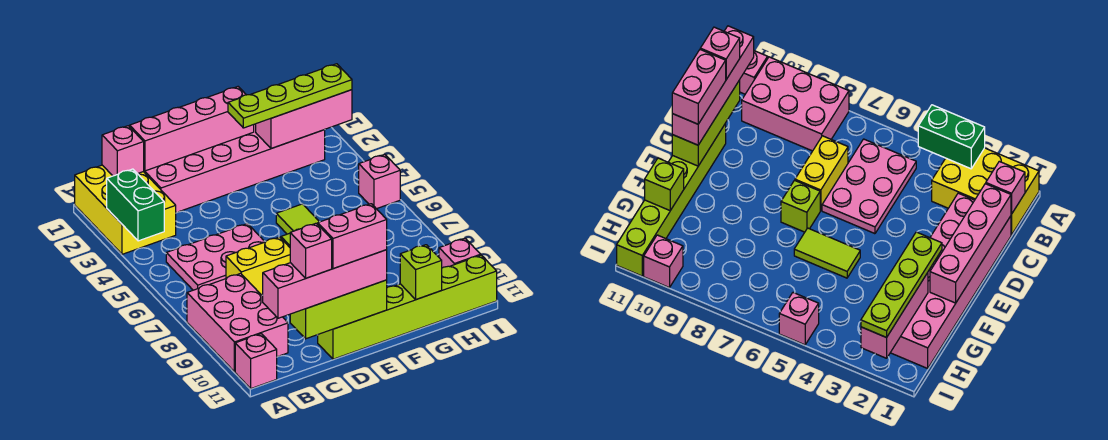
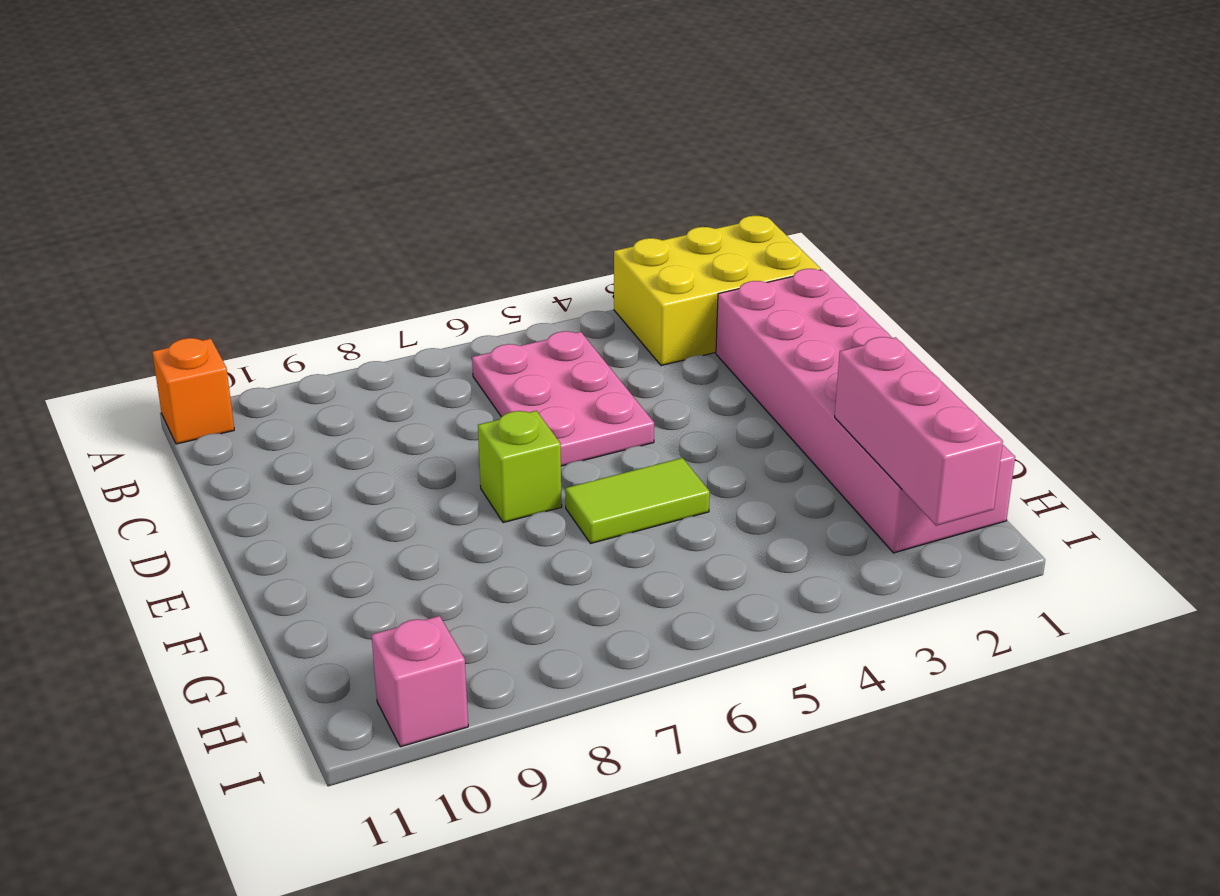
orange 1x1 brick [152,338,234,444] -> pink 1x1 brick [235,334,277,388]
none -> pink 2x3 brick [187,273,288,372]
none -> yellow 1x2 brick [226,237,290,295]
none -> lime 1x6 brick [318,255,497,359]

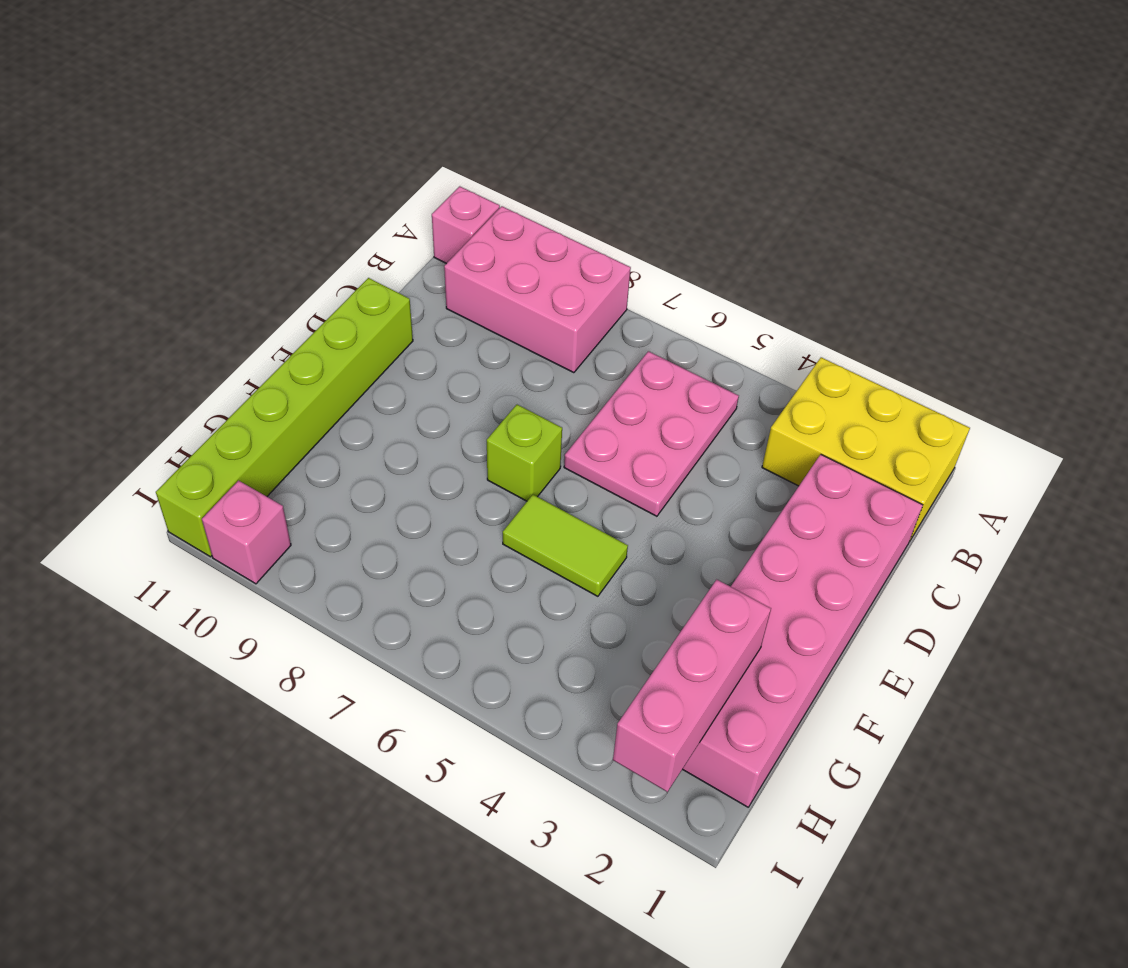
none -> yellow 1x2 brick [226,237,290,295]
none -> pink 1x1 brick [359,154,400,209]
none -> green 1x2 brick [107,169,164,241]

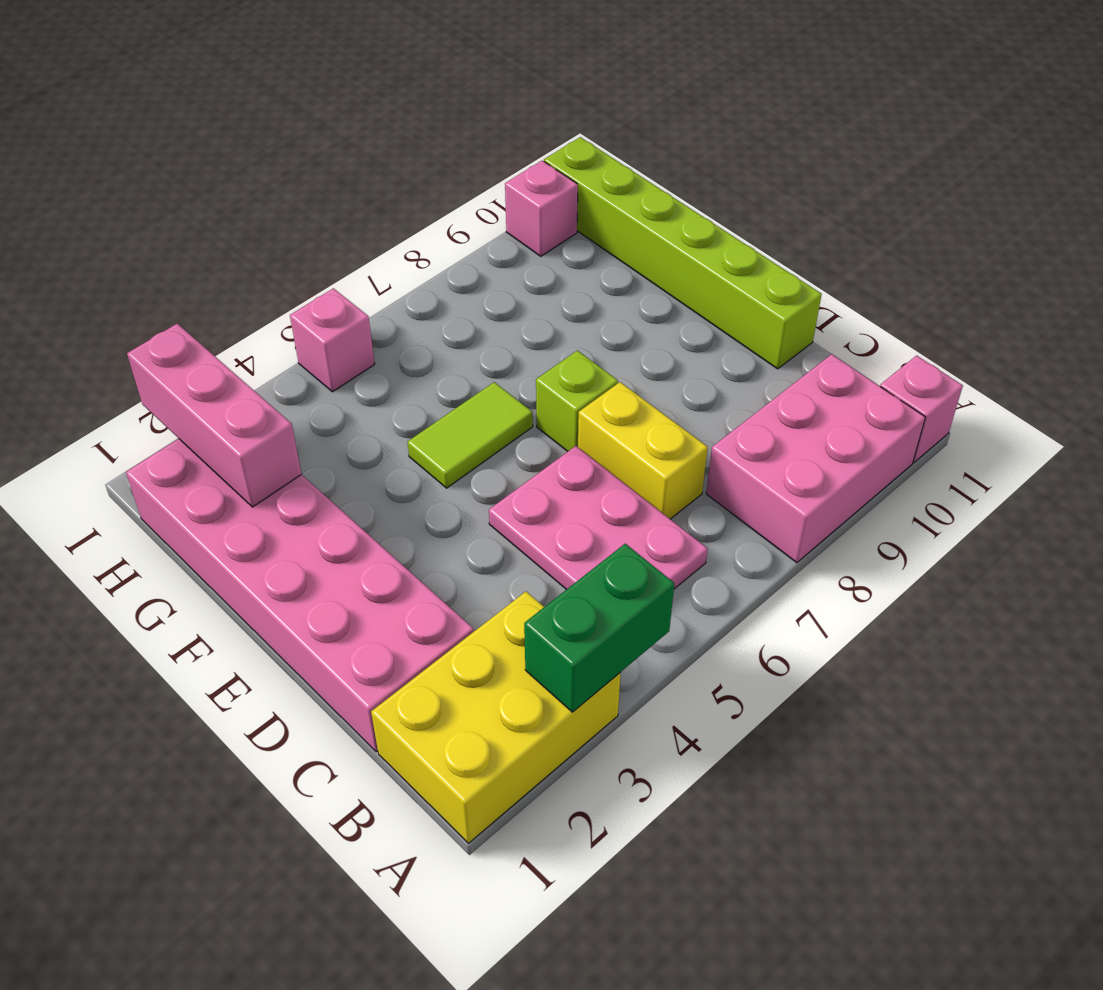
none -> pink 1x1 brick [102,126,144,176]
none -> pink 1x4 brick [130,87,254,171]
none -> lime 1x3 brick [290,280,387,339]

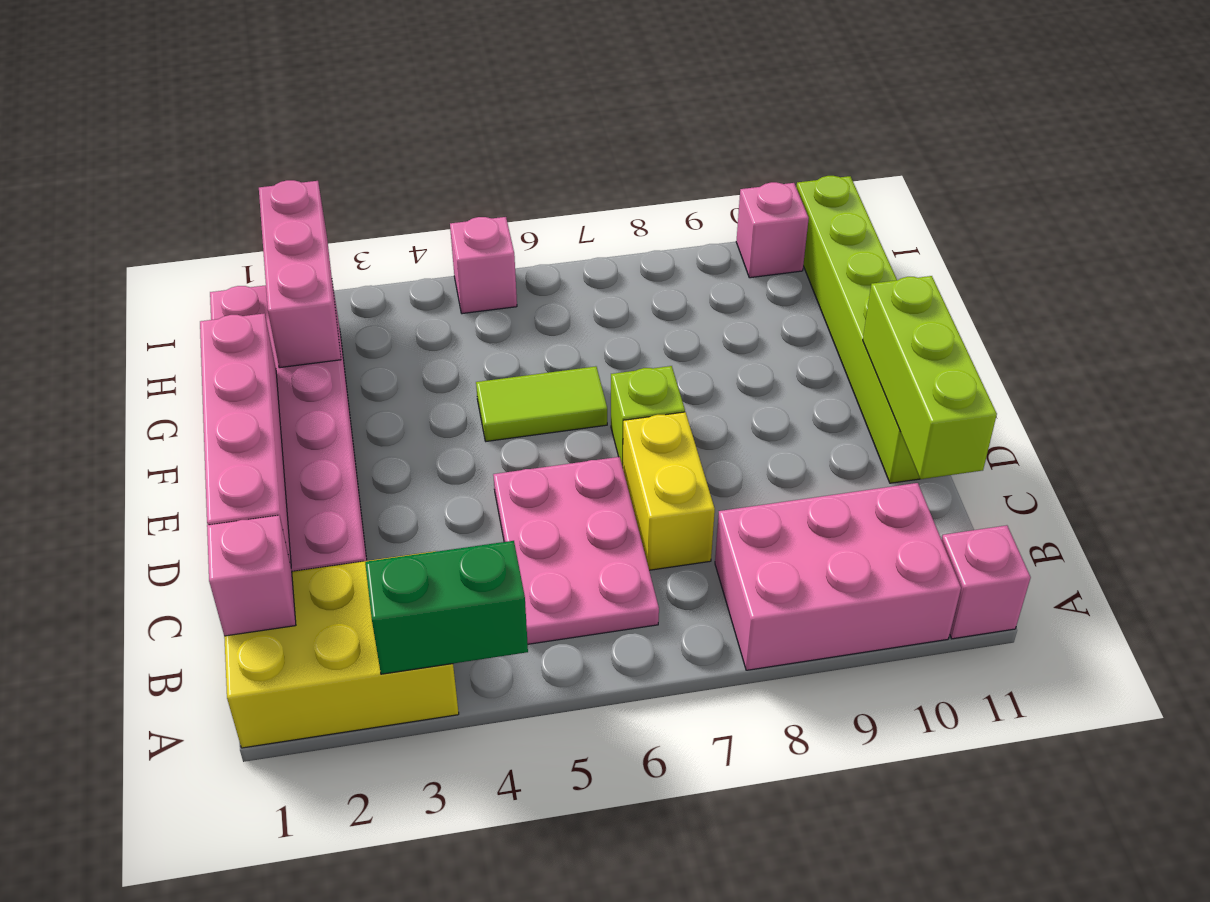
none -> lime 1x1 brick [400,245,442,299]
none -> pink 1x4 brick [263,250,387,318]
none -> lime 1x4 plate [228,64,352,128]

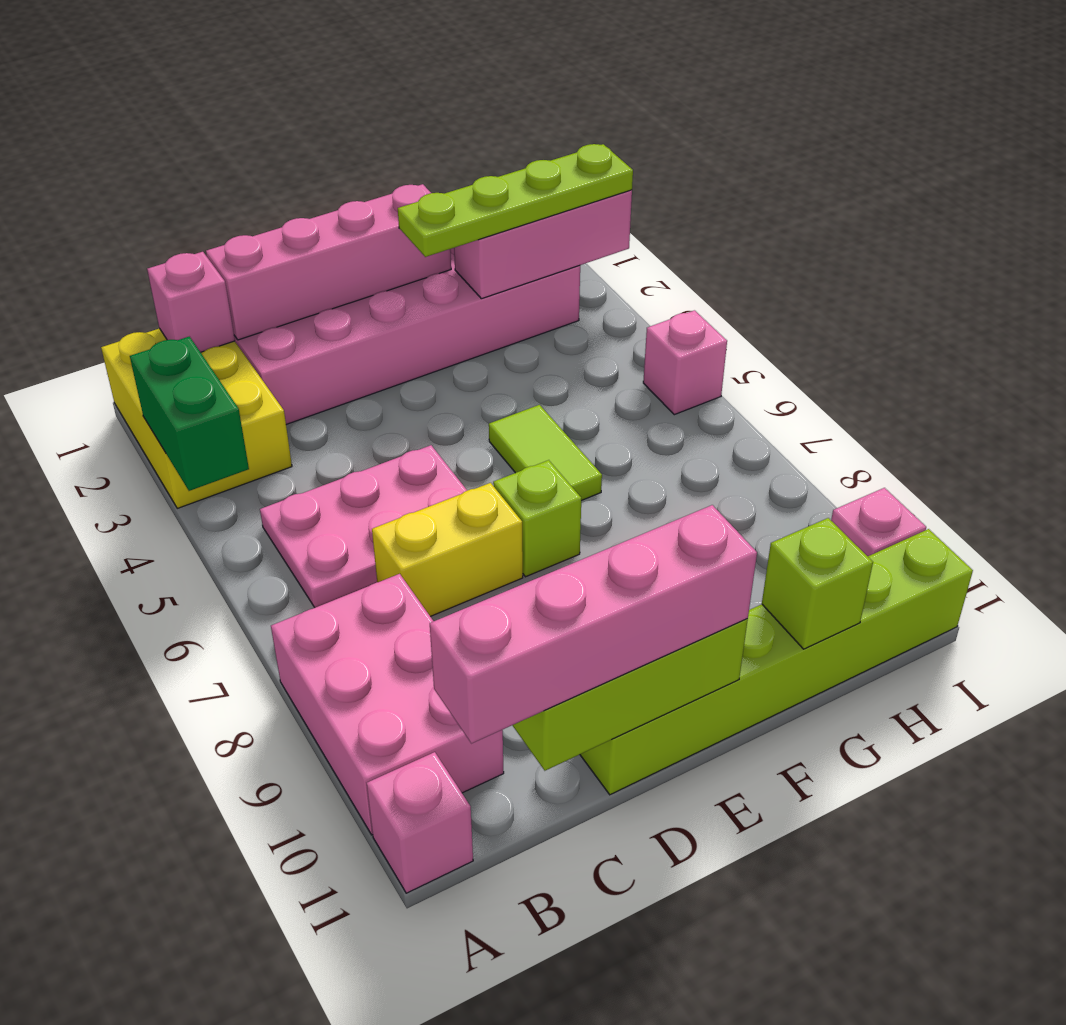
none -> pink 1x1 brick [290,223,332,278]
none -> pink 1x2 brick [318,204,387,269]

